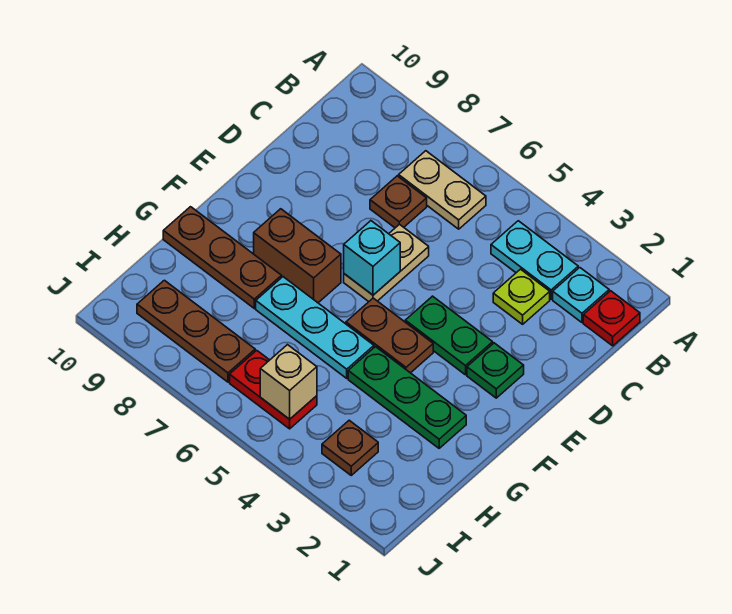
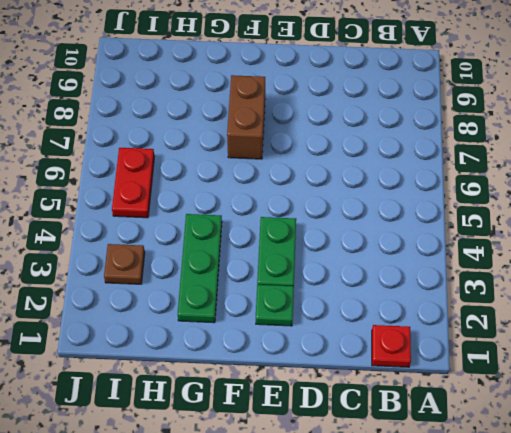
none -> cyan 1x1 plate [553,268,609,322]
none -> cyan 1x2 plate [491,221,578,299]
none -> tan 1x2 plate [399,151,486,229]

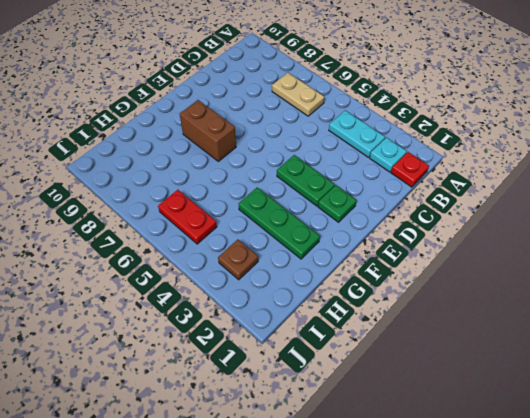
none -> lime 1x1 plate [493,269,550,324]
none -> brown 1x1 plate [370,176,427,228]
none -> tan 1x2 plate [344,224,429,302]

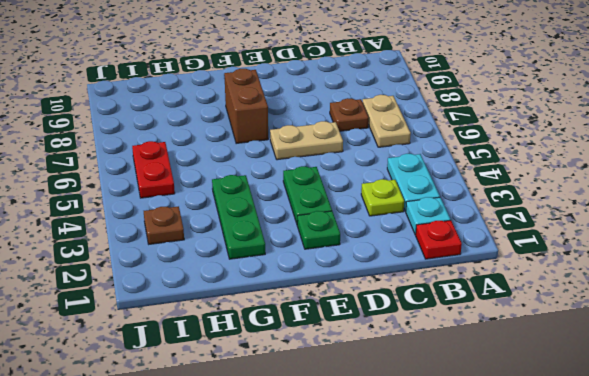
none -> brown 1x2 plate [346,298,433,373]
none -> cyan 1x3 plate [256,277,374,378]
none -> brown 1x3 plate [163,207,282,308]

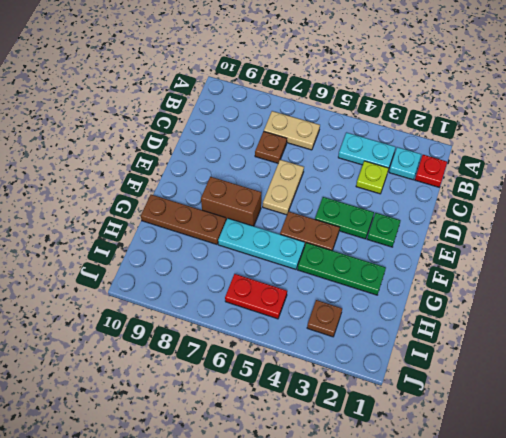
none -> brown 1x3 plate [137,280,255,382]
none -> cyan 1x1 brick [344,221,400,295]
none -> tan 1x1 brick [260,345,317,419]

